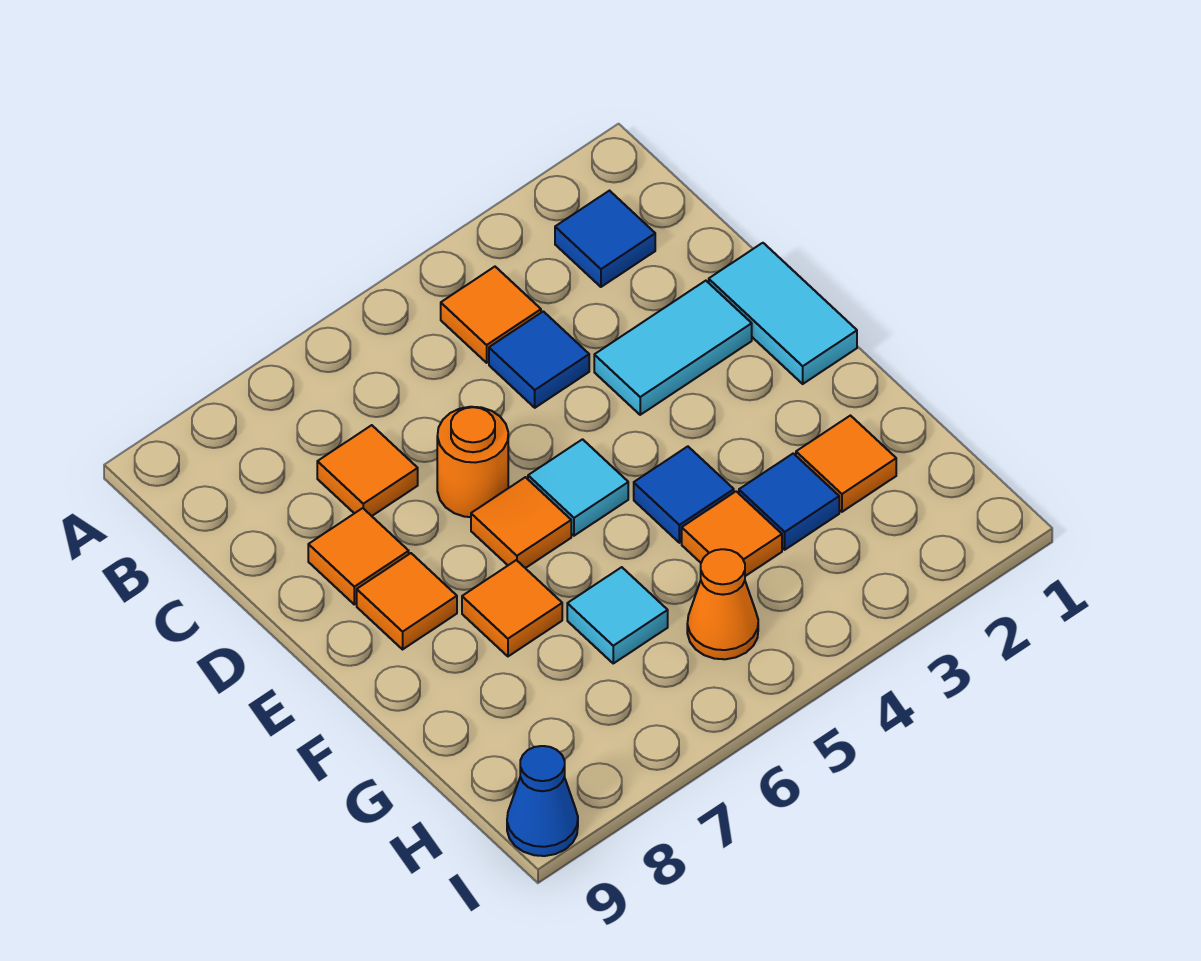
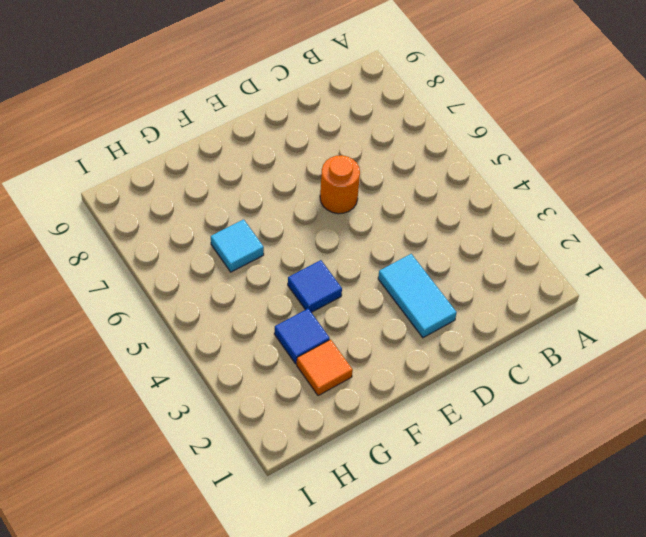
none -> blue 1x1 tile [555,191,655,287]
none -> orange 1x1 tile [441,267,541,363]
none -> blue 1x1 tile [489,311,589,408]

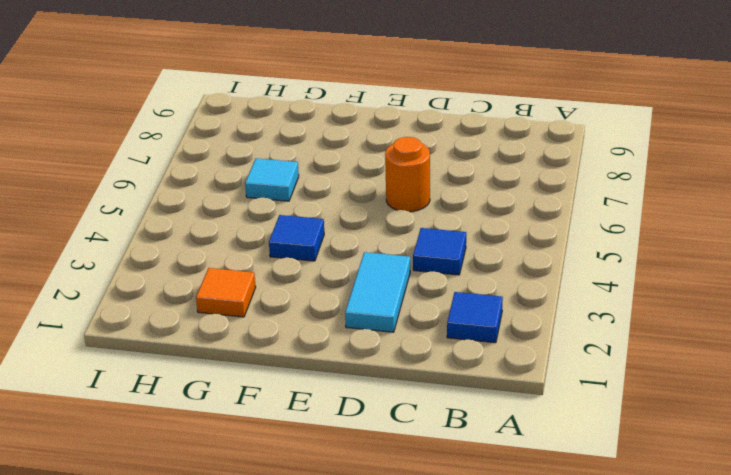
none -> orange 1x1 tile [441,267,541,363]
none -> orange 1x1 tile [317,425,418,516]
none -> cyan 1x2 tile [709,243,857,384]

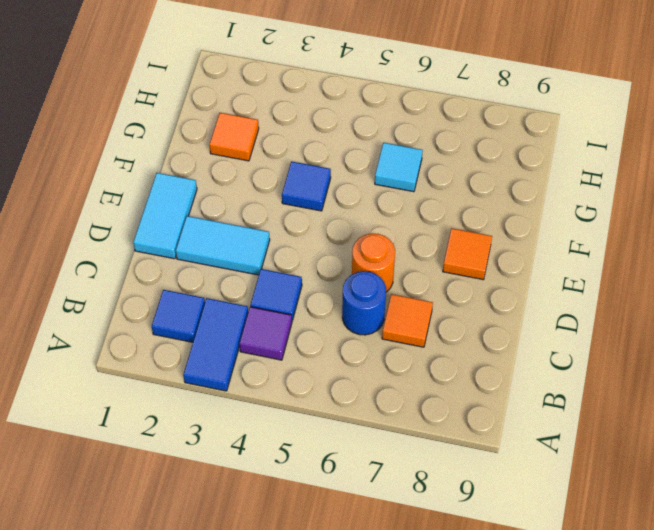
blue 1x2 tile [183,298,248,391] -> none
purple 1x1 tile [239,307,292,360] -> orange 1x1 tile [441,267,541,363]
blue 1x1 round brick [342,271,386,335] -> none
none -> orange 1x1 tile [308,508,409,604]
none -> cyan 1x1 tile [528,439,628,536]
none -> orange 1x1 tile [471,477,571,568]

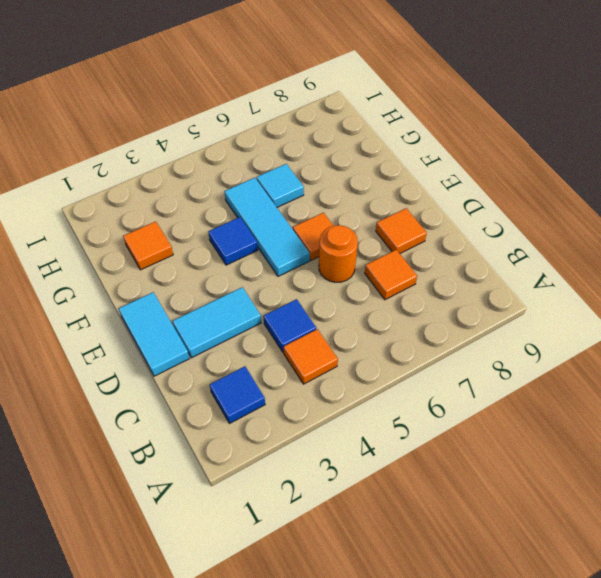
cyan 1x3 tile [224,178,310,276] -> cyan 1x1 tile [528,439,628,536]
none -> orange 1x1 tile [357,553,457,649]
none -> orange 1x1 tile [462,560,562,656]
none -> blue 1x1 tile [739,453,839,550]

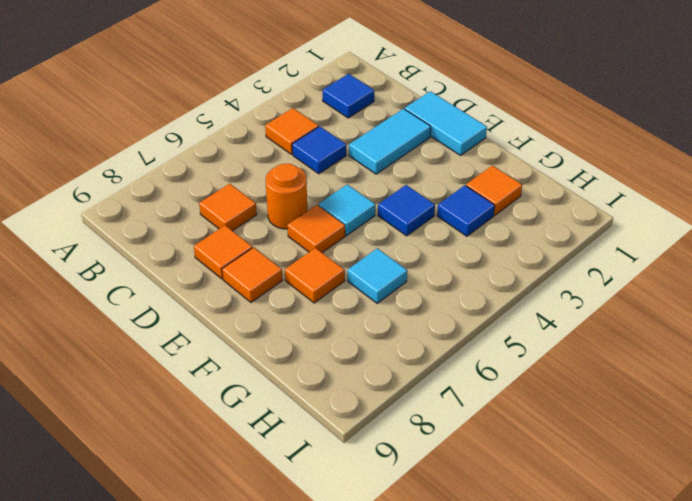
none -> orange 1x1 tile [682,491,782,576]
none -> orange 1x1 cone [687,549,758,659]
none -> blue 1x1 cone [507,746,578,856]

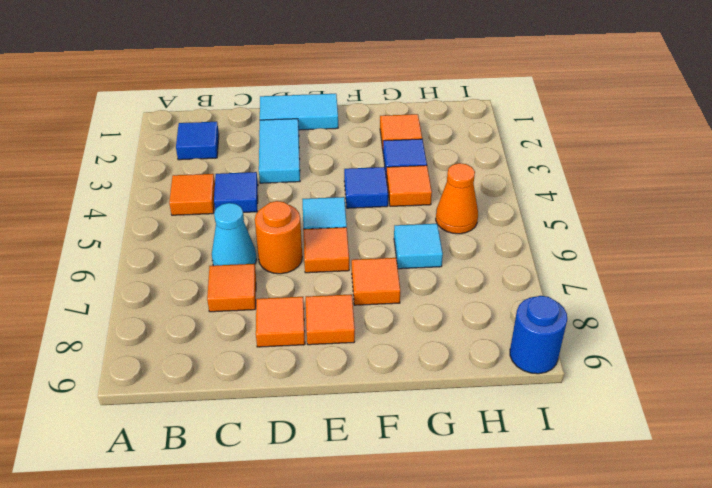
cyan 1x1 cone [212,203,256,266] -> none
blue 1x1 round brick [510,296,567,374] -> blue 1x1 cone [507,746,578,856]

